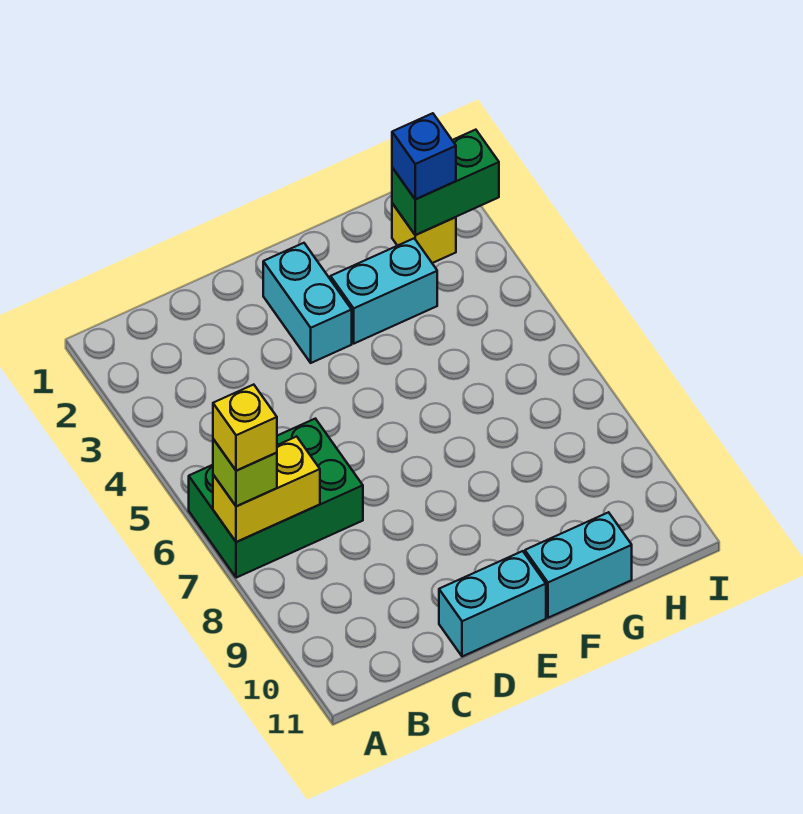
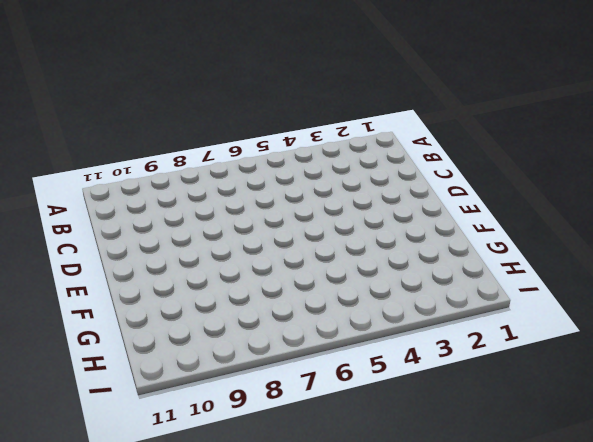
none -> green 2x3 brick [189,419,363,578]
none -> cyan 1x2 brick [439,551,546,657]

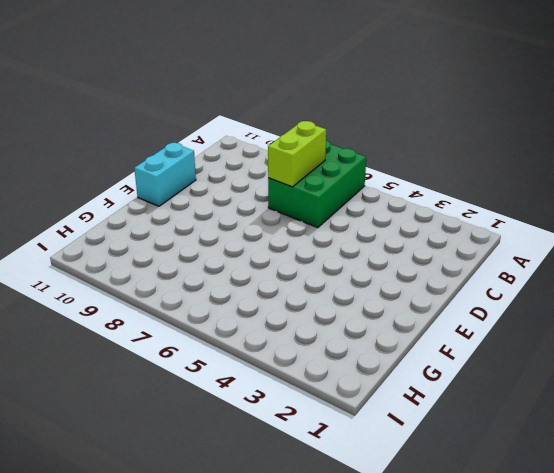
lime 1x2 brick [268,121,326,187] -> yellow 1x2 brick [213,437,320,542]
none -> cyan 1x2 brick [263,243,352,363]
none -> cyan 1x2 brick [331,238,437,344]

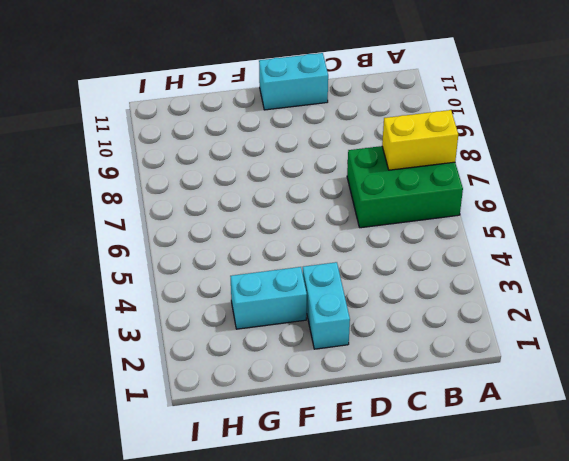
none -> cyan 1x2 brick [525,512,632,618]
none -> yellow 1x1 brick [392,203,456,263]

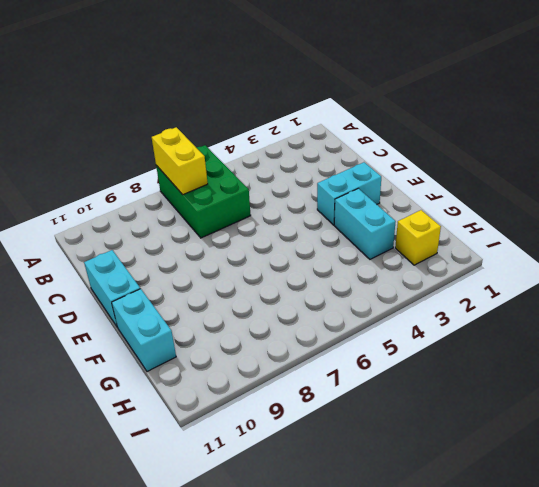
none -> green 1x2 brick [392,130,499,235]
none -> lime 1x1 brick [213,439,277,506]

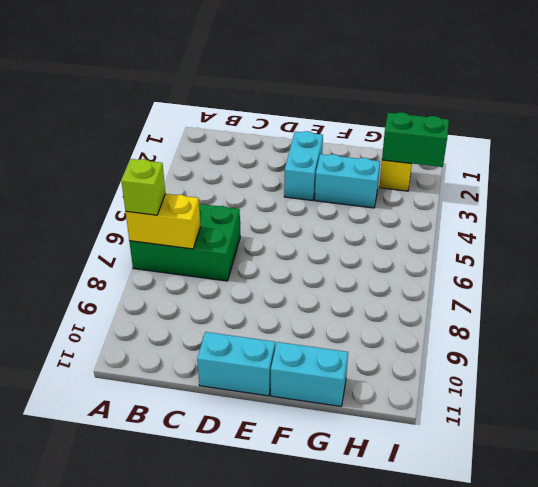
none -> blue 1x1 brick [392,113,456,199]
none -> yellow 1x1 brick [213,385,277,471]

